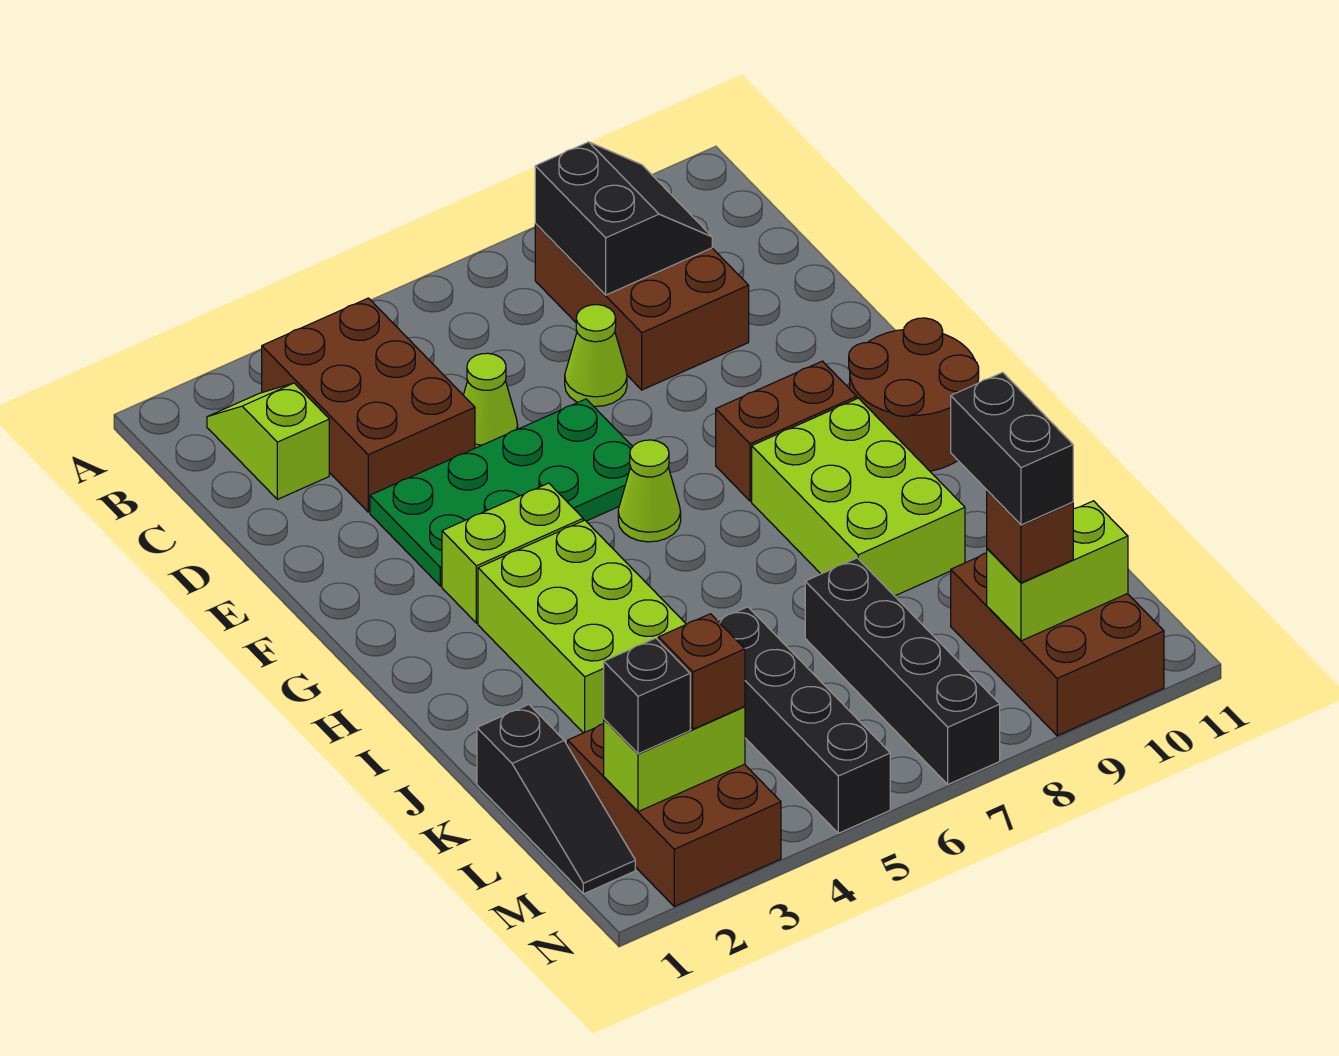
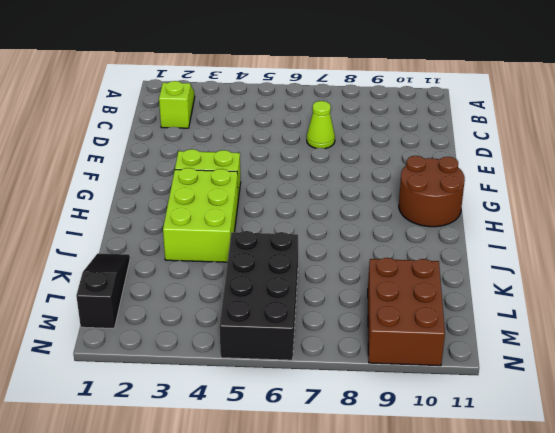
black 1x3 slope [76,253,130,329] -> black 1x3 slope turned to [477,705,635,894]
black 2x4 brick [219,231,298,360] -> black 1x4 brick [717,607,890,833]
none -> brown 2x3 brick [262,298,475,512]
none -> brown 2x3 brick [535,224,749,390]
none -> lime 1x1 cone [464,353,518,448]

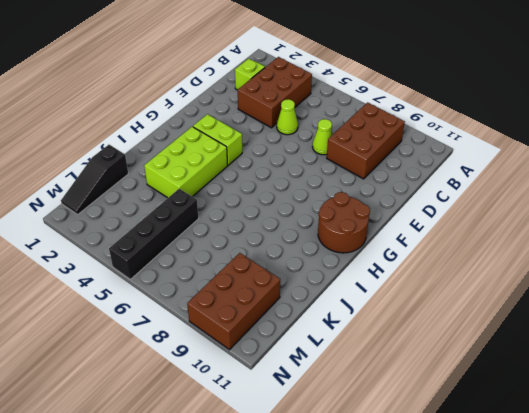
none -> green 2x4 plate [370,399,633,586]
none -> lime 1x1 cone [618,440,681,542]
none -> brown 1x2 brick [716,361,857,501]

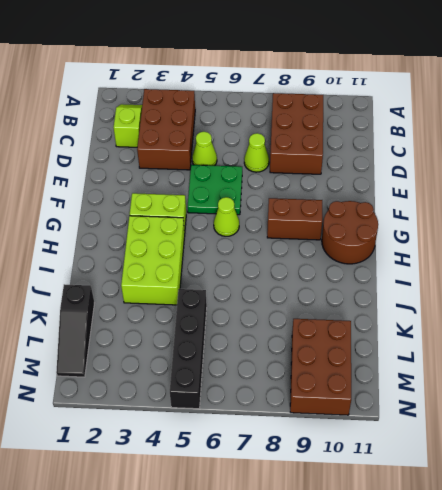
green 2x2 plate [187,165,242,215] -> green 2x4 plate [370,399,633,586]
none -> lime 2x3 brick [752,398,965,596]
none -> black 1x4 brick [805,558,1000,784]
none -> brown 2x3 brick [568,724,781,906]

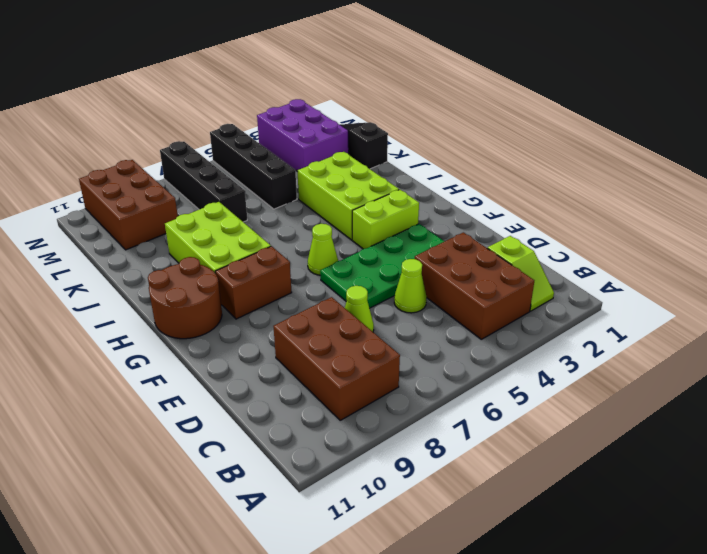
purple 2x3 brick [257,99,349,172] -> brown 2x3 brick [568,724,781,906]
none -> black 2x2 slope [535,142,712,295]
none -> lime 1x2 brick [604,706,745,812]
none -> lime 1x2 brick [987,501,1128,641]

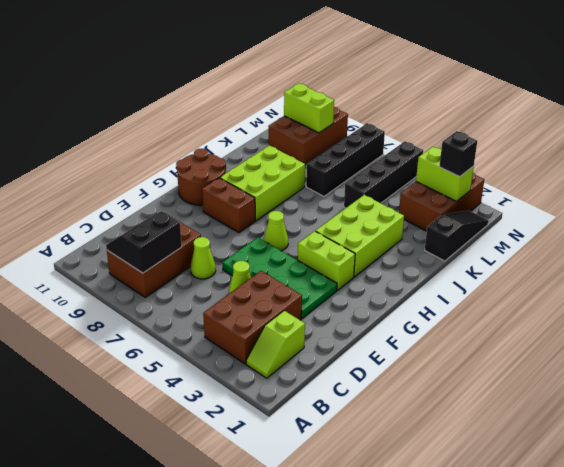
none -> brown 1x1 brick [658,614,745,729]
none -> brown 1x1 brick [987,491,1073,583]
none -> black 1x2 brick [951,372,1073,525]

